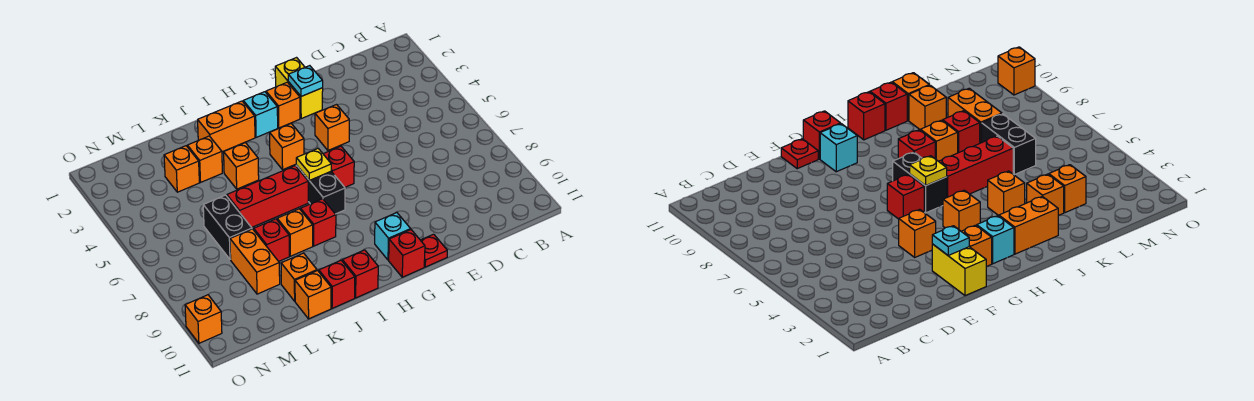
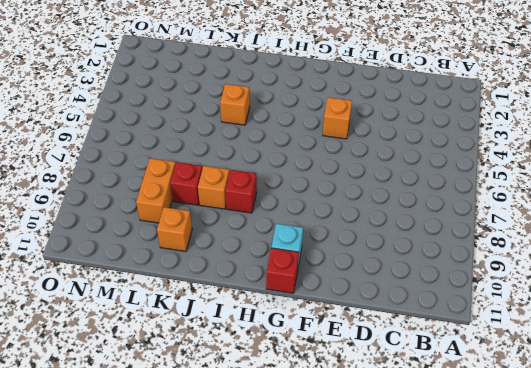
none -> yellow 1x2 brick [275,58,323,118]
none -> red 1x1 plate [421,234,447,267]
none -> orange 1x1 brick [266,82,300,128]

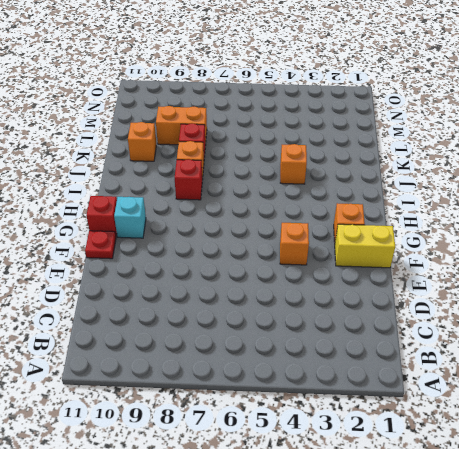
none -> red 1x1 brick [324,146,354,187]
none -> cyan 1x1 brick [243,92,278,137]
none -> orange 1x1 brick [270,124,304,169]

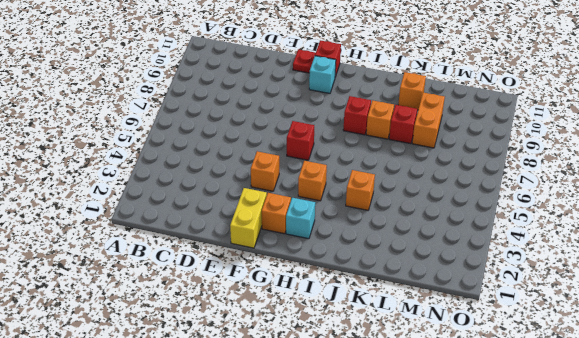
none -> black 1x2 brick [296,165,345,214]
none -> orange 1x2 brick [198,101,255,152]
none -> red 1x3 brick [227,166,308,227]

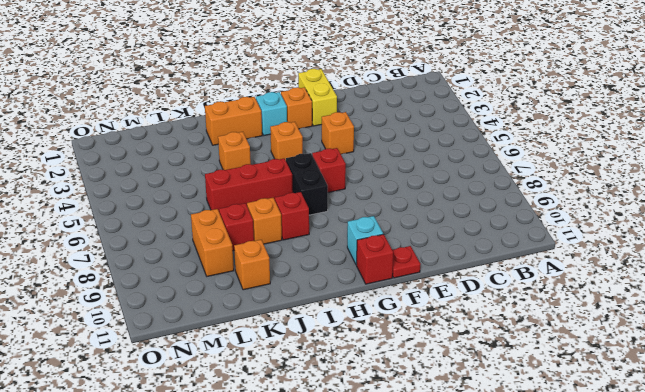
none -> red 1x1 brick [342,250,378,298]
none -> red 1x1 brick [319,260,355,308]
none -> orange 1x1 brick [187,136,222,182]

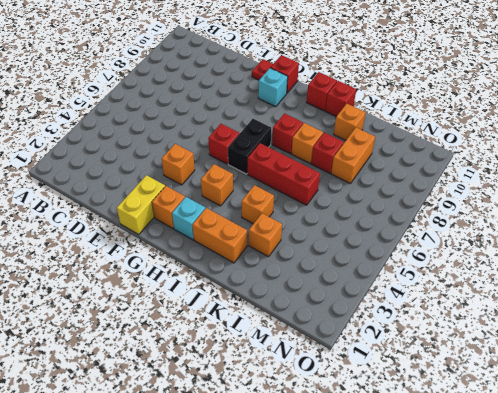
none -> orange 1x1 brick [295,271,331,319]
none -> orange 1x1 brick [164,146,199,192]
none -> black 1x2 brick [203,195,252,259]

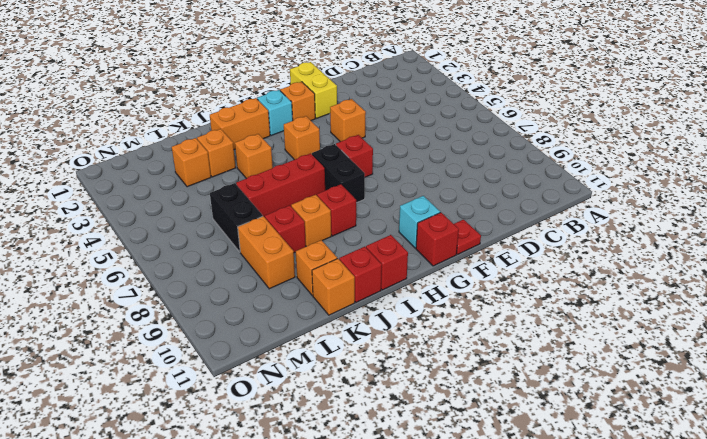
none -> orange 1x1 brick [185,295,222,343]
none -> cyan 1x1 plate [288,66,323,96]
none -> yellow 1x1 plate [296,148,331,181]

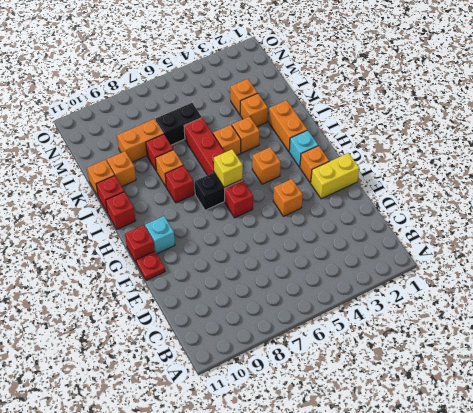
yellow 1x1 brick [214,149,243,187] -> yellow 1x1 plate [296,148,331,181]
orange 1x1 brick [213,125,241,155] -> orange 1x1 brick moved to [185,295,222,343]
none -> cyan 1x1 plate [288,66,323,96]

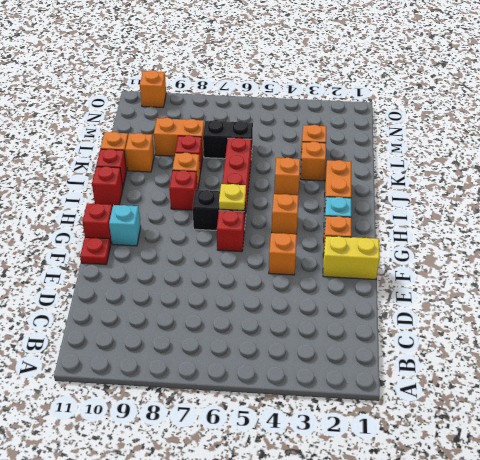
none -> cyan 1x1 plate [288,66,323,96]

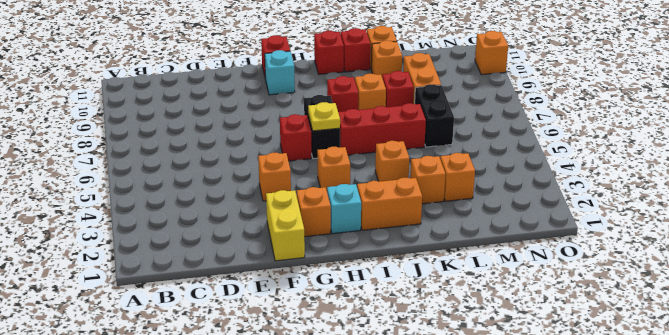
none -> red 1x1 plate [421,234,447,267]
none -> cyan 1x1 plate [288,66,323,96]

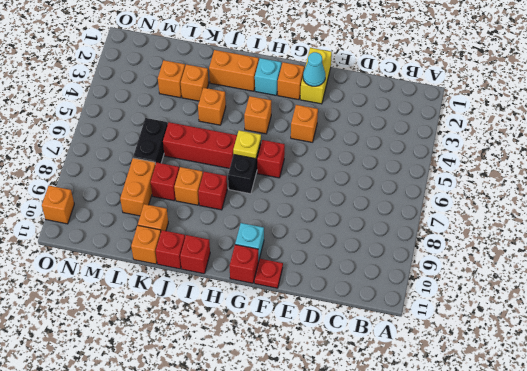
cyan 1x1 cone [303,52,325,86] -> cyan 1x1 plate [288,66,323,96]

